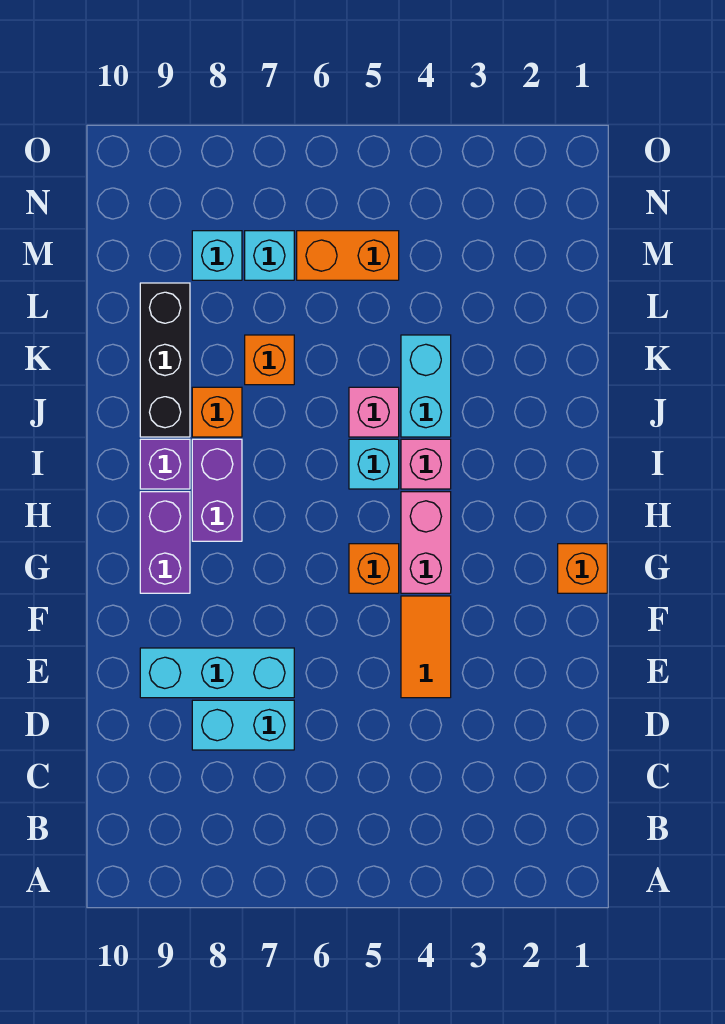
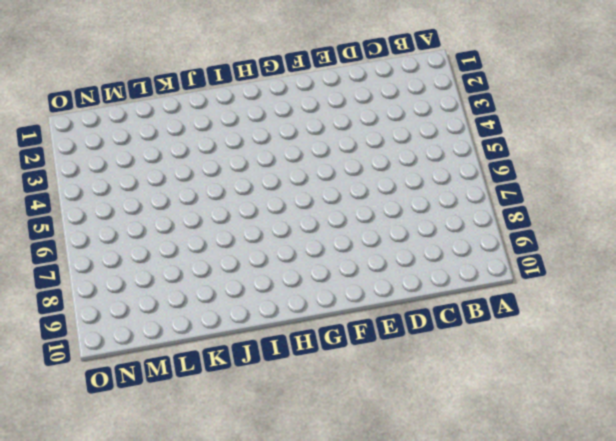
none -> cyan 1x2 brick [192,700,294,750]
none -> orange 1x2 tile [401,596,451,698]
none -> cyan 1x3 brick [140,648,294,698]

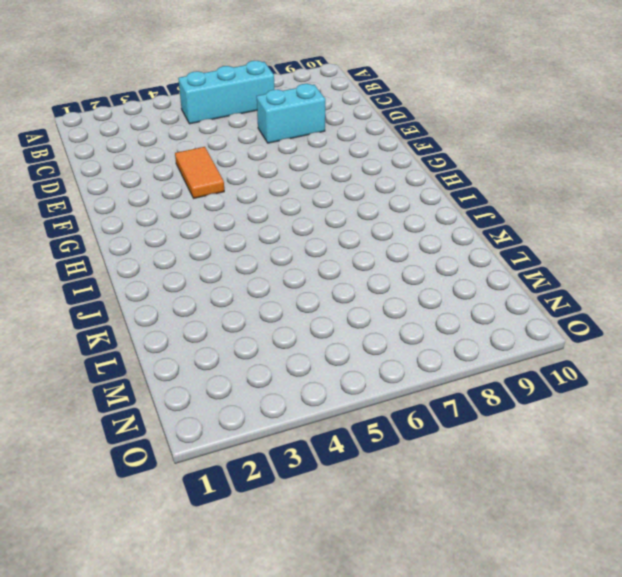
cyan 1x3 brick [178,61,274,124] -> cyan 1x3 brick moved to [140,648,294,698]
none -> orange 1x1 brick [558,544,607,593]
none -> pink 1x2 brick [401,492,451,593]
none -> orange 1x1 brick [349,544,399,593]

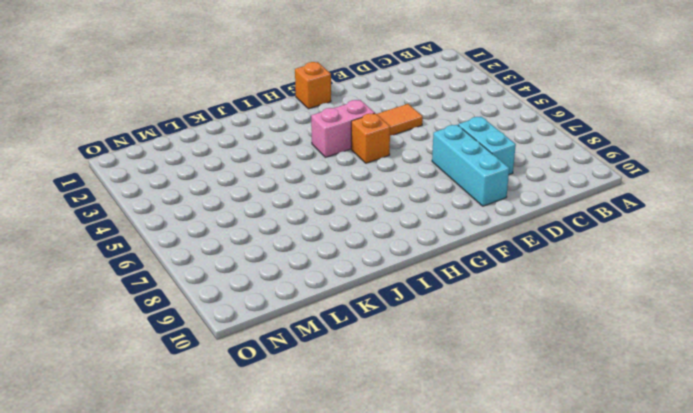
none -> purple 1x2 brick [140,492,190,593]
none -> purple 1x2 brick [192,439,242,541]
none -> pink 1x1 brick [401,439,451,489]

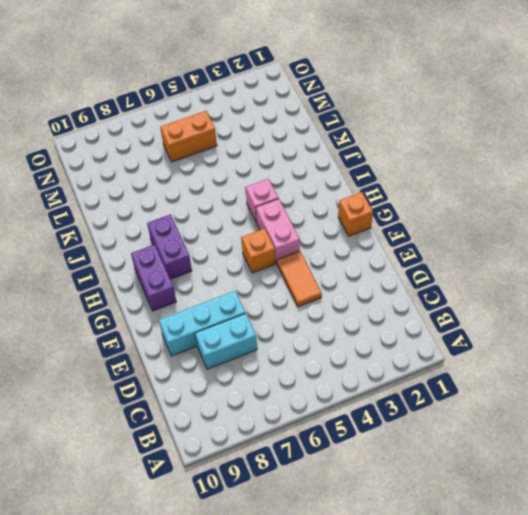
none -> cyan 1x1 brick [349,439,399,489]
none -> purple 1x1 brick [140,439,190,489]
none -> cyan 1x2 brick [401,335,451,437]

